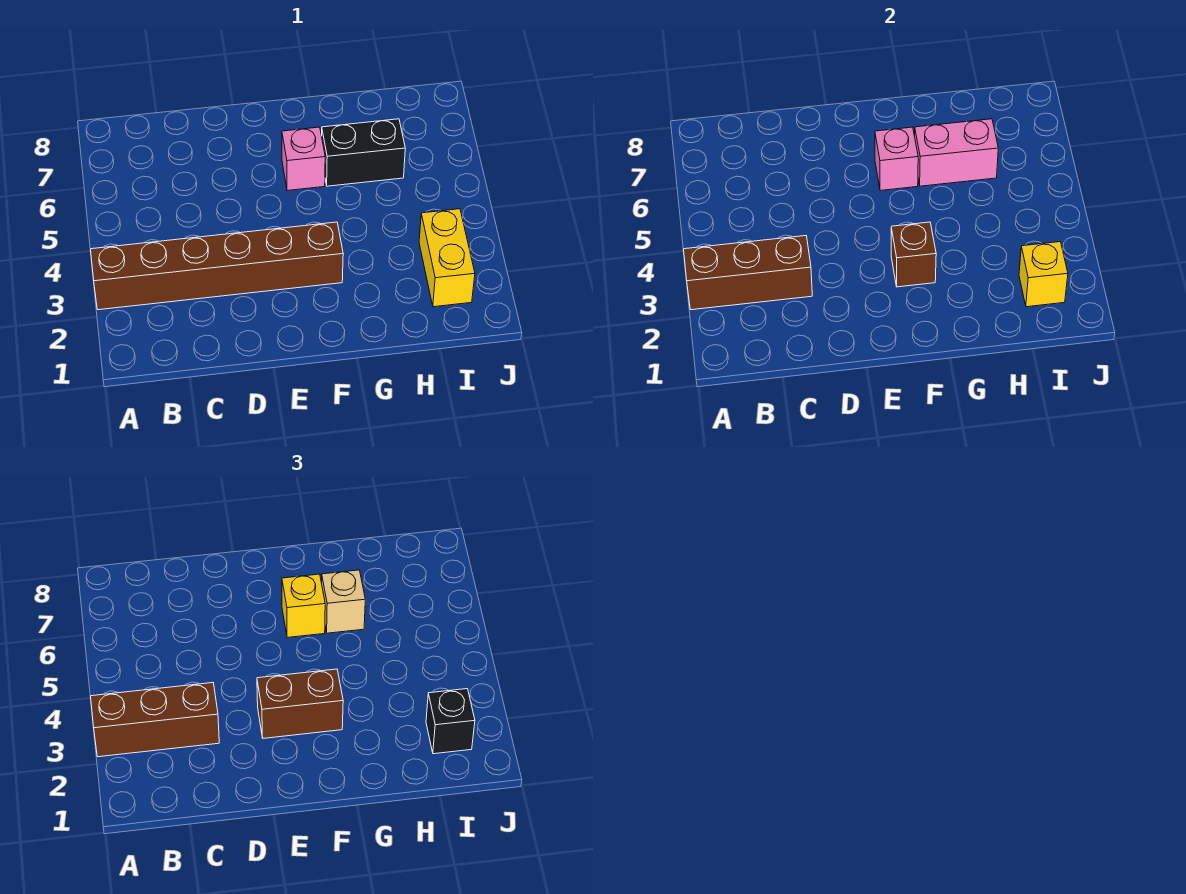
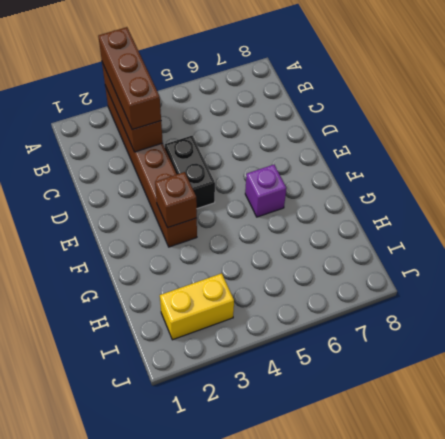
black 1x2 brick [165,136,215,209] -> black 1x2 brick moved to [322,119,405,186]
purple 1x1 brick [245,165,286,217] -> pink 1x1 brick [282,127,325,191]
none -> pink 1x1 brick [875,127,918,191]
none -> pink 1x2 brick [915,119,998,186]
none -> yellow 1x1 brick [1019,242,1068,307]

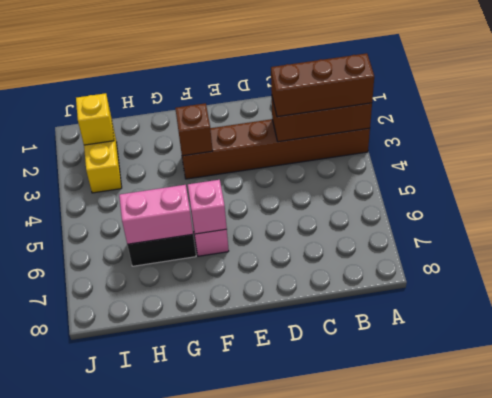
none -> brown 1x2 brick [257,669,343,738]
none -> yellow 1x1 brick [282,574,325,638]
none -> tan 1x1 brick [322,570,365,633]

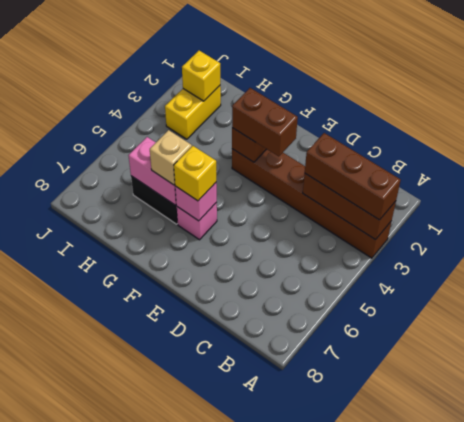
none -> black 1x1 brick [426,689,475,754]

